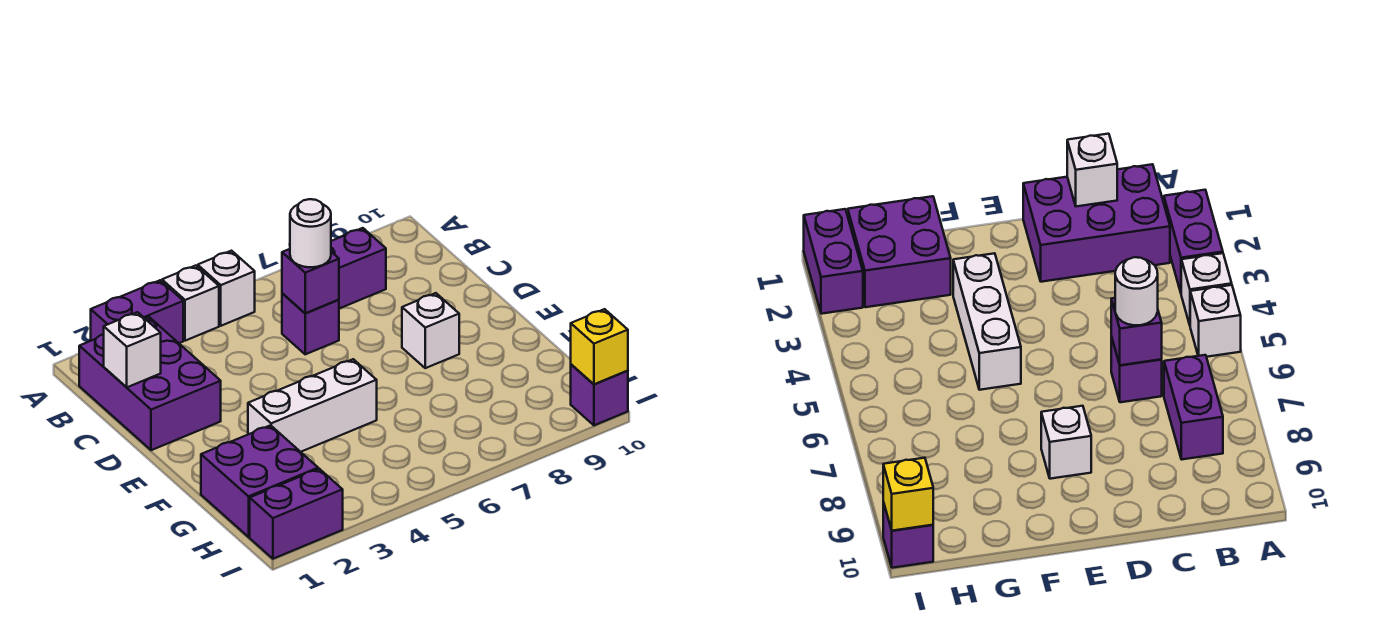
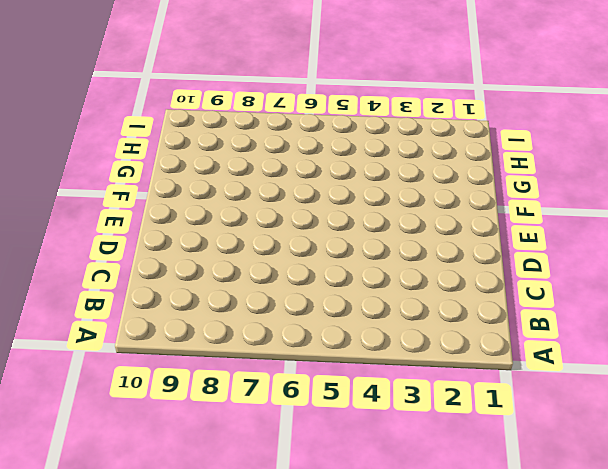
none -> purple 1x2 brick [91,280,183,343]
none -> white 1x1 brick [162,266,219,341]
none -> white 1x1 brick [198,251,255,326]

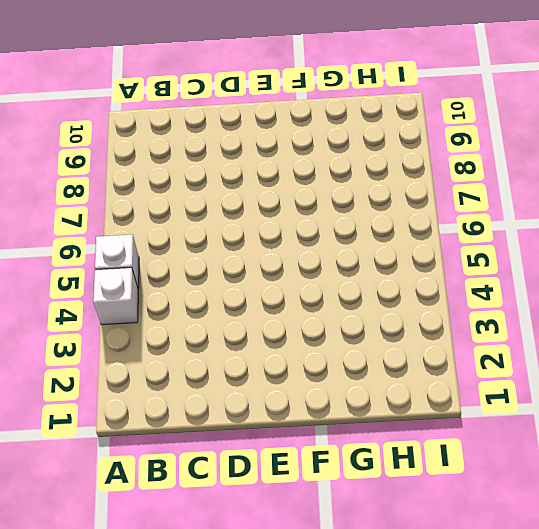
none -> purple 1x2 brick [91,280,183,343]
none -> purple 2x3 brick [79,317,221,450]
none -> purple 1x2 brick [331,228,386,309]

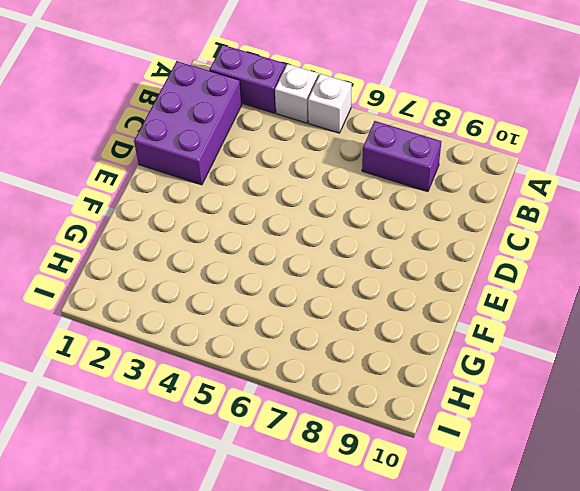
none -> purple 1x1 brick [282,294,339,354]
none -> white 1x1 brick [402,293,459,368]
none -> white 1x3 brick [248,359,377,452]

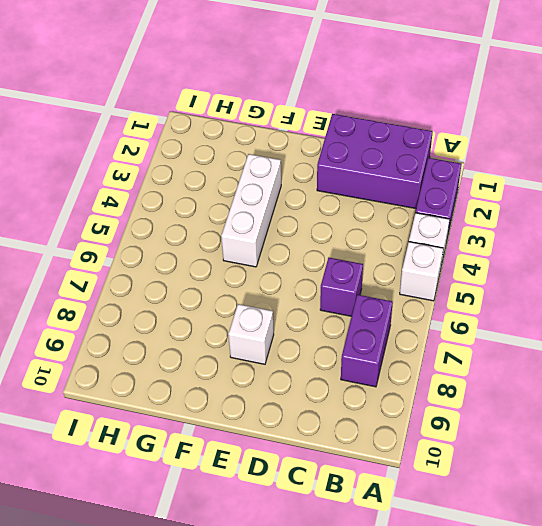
none -> purple 2x2 brick [201,425,318,537]
none -> purple 1x2 brick [250,469,343,559]
none -> purple 1x1 brick [571,364,628,425]

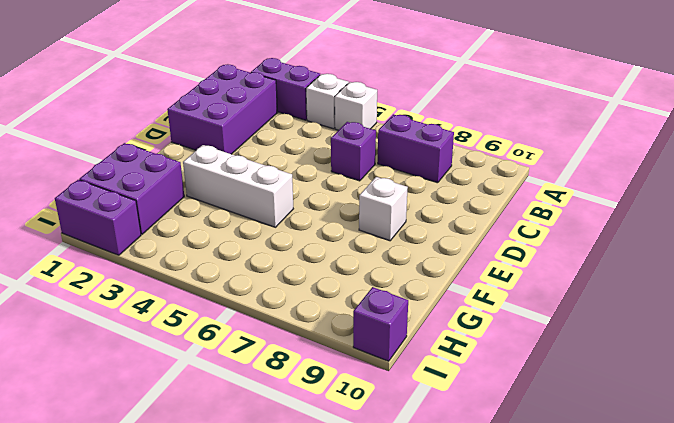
none -> white 1x1 brick [104,312,161,387]
none -> purple 1x1 brick [282,249,339,313]
none -> yellow 1x1 brick [571,309,628,384]

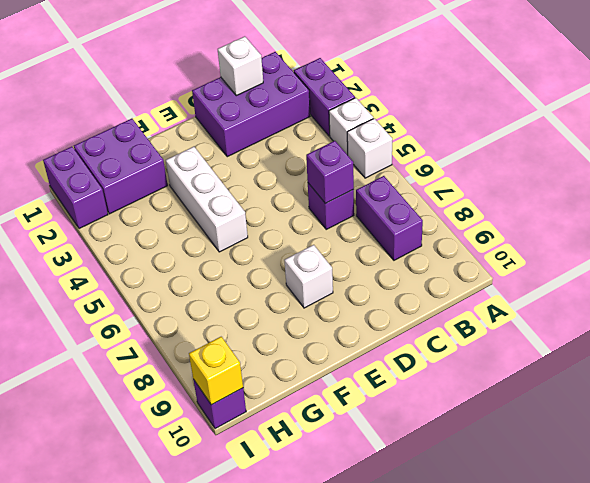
none -> white 1x1 round brick [290,199,331,267]

